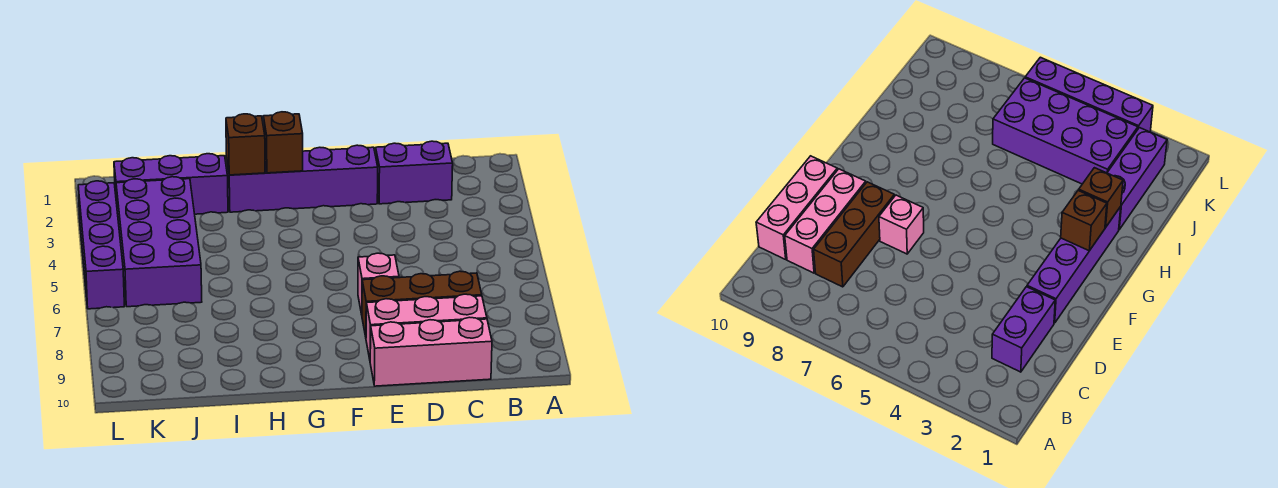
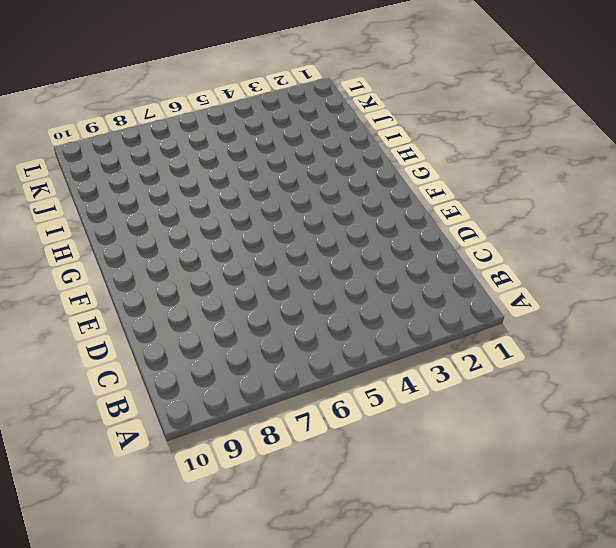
none -> purple 1x2 brick [376,141,453,204]
none -> brown 1x3 brick [362,271,482,337]

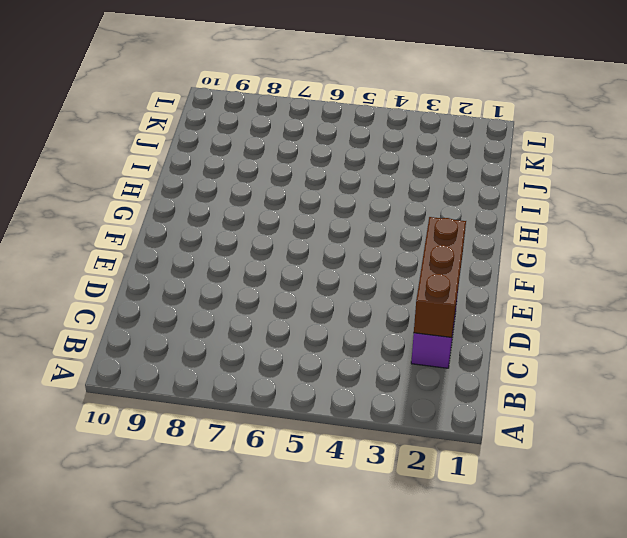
brown 1x3 brick [414,217,466,338] -> brown 1x3 brick moved to [362,271,482,337]
none -> pink 1x3 brick [366,294,487,359]
none -> pink 1x3 brick [370,317,492,386]

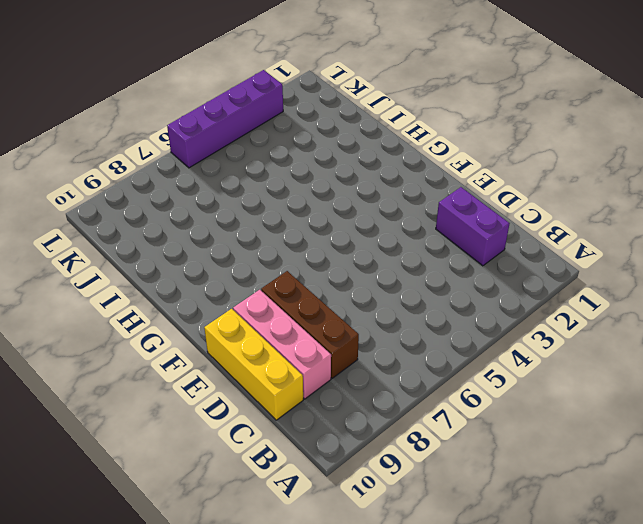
yellow 1x3 brick [204,309,303,420] -> pink 1x3 brick [370,317,492,386]
none -> purple 1x4 brick [226,145,378,212]
none -> pink 1x1 brick [358,253,399,314]

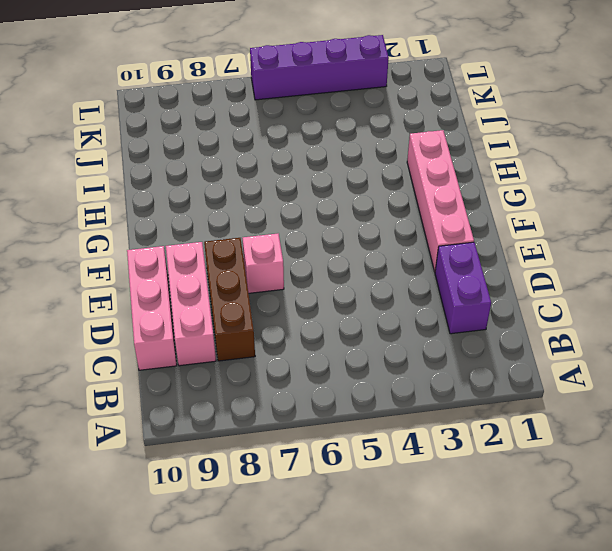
pink 1x4 brick [407,130,474,271] -> purple 1x4 brick [226,145,378,212]
none -> purple 1x3 brick [114,154,228,214]
none -> purple 2x4 brick [116,177,202,307]

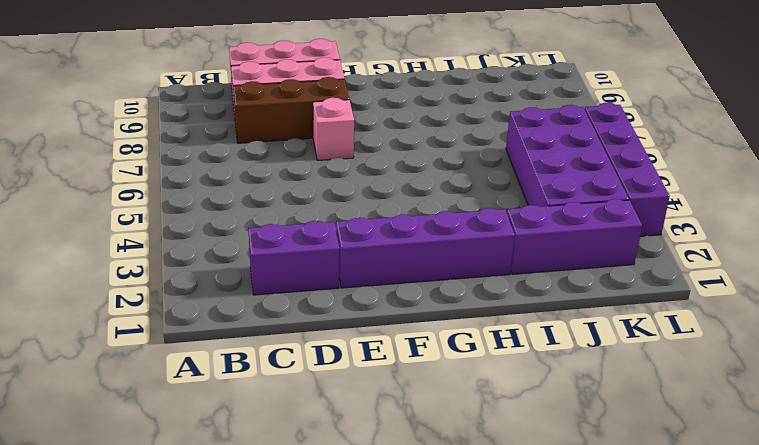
none -> brown 1x1 brick [263,112,303,173]
none -> brown 1x1 brick [226,114,265,175]

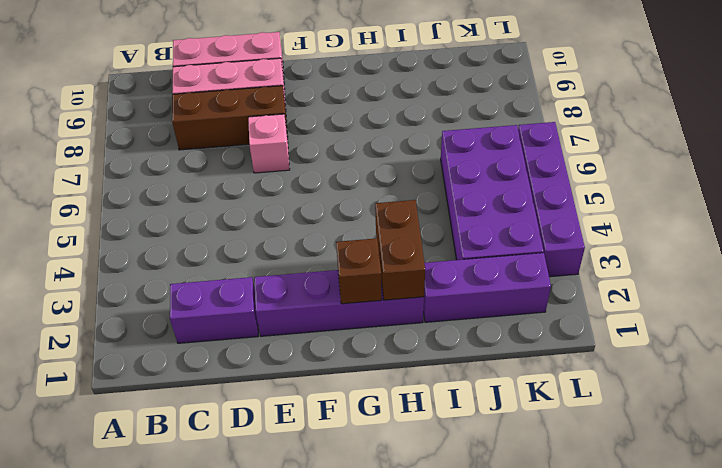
brown 1x2 brick [375,200,425,300] -> brown 1x1 brick [226,114,265,175]

